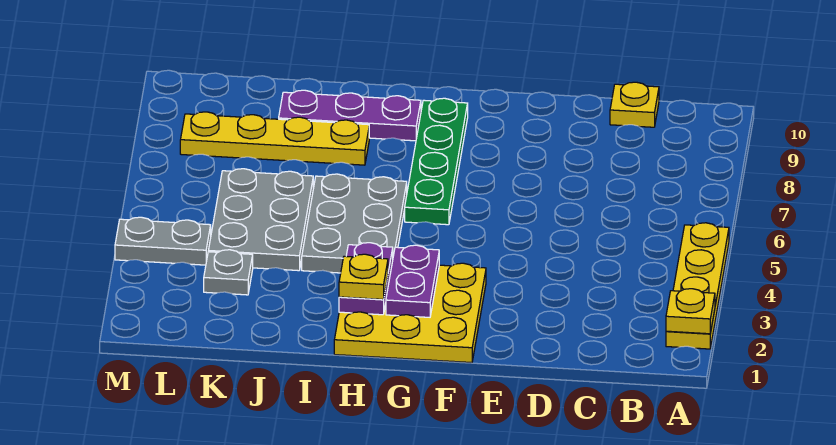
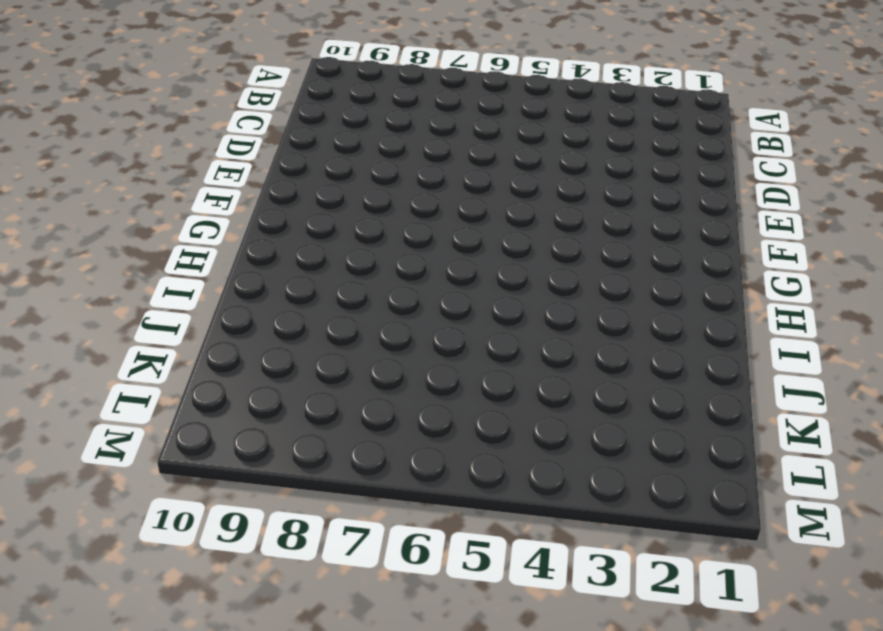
none -> yellow 1x4 plate [666,223,729,349]
none -> yellow 1x1 plate [610,82,659,127]
none -> yellow 3x3 plate [334,263,486,363]

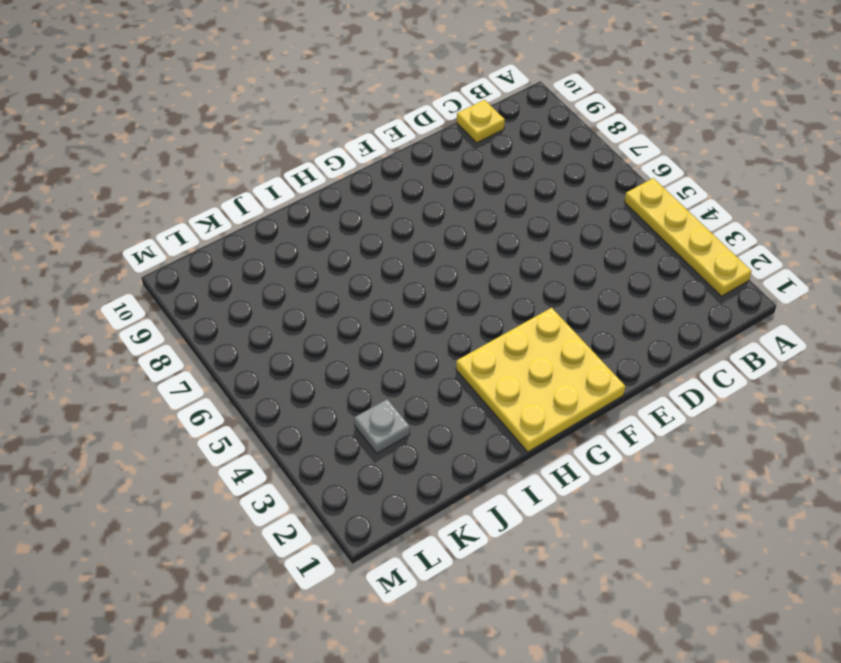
none -> green 1x4 plate [405,98,468,225]
none -> grey 2x3 plate [302,174,407,273]
none -> purple 1x3 plate [279,90,421,141]

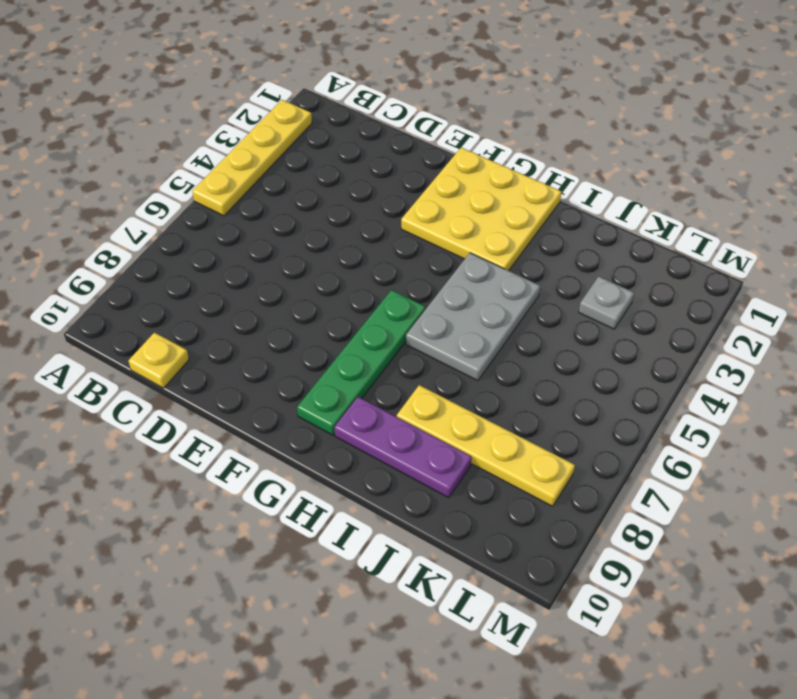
none -> grey 2x3 plate [208,169,313,271]
none -> grey 1x2 plate [115,217,211,265]
none -> yellow 1x1 plate [666,289,715,334]

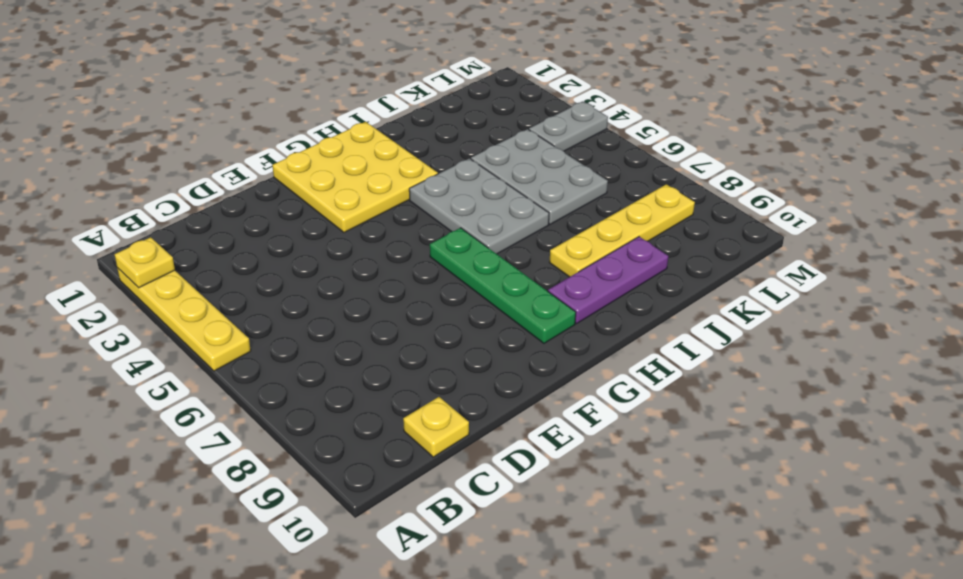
none -> grey 1x1 plate [204,250,253,295]
none -> purple 1x2 plate [386,245,439,317]
none -> purple 1x2 plate [339,243,393,315]

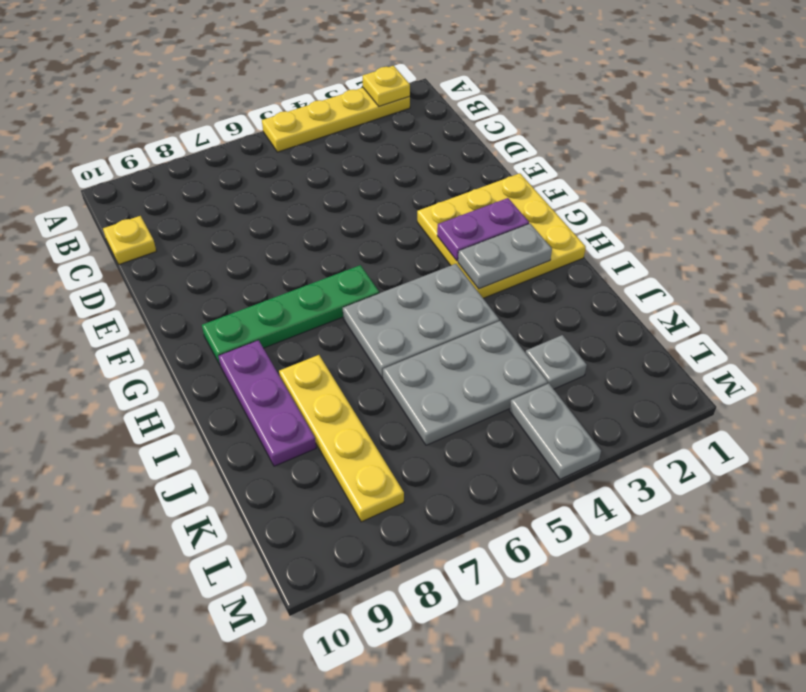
grey 1x2 plate [458,224,552,289] -> purple 1x2 plate [339,243,393,315]
none -> yellow 1x1 plate [339,254,388,299]

